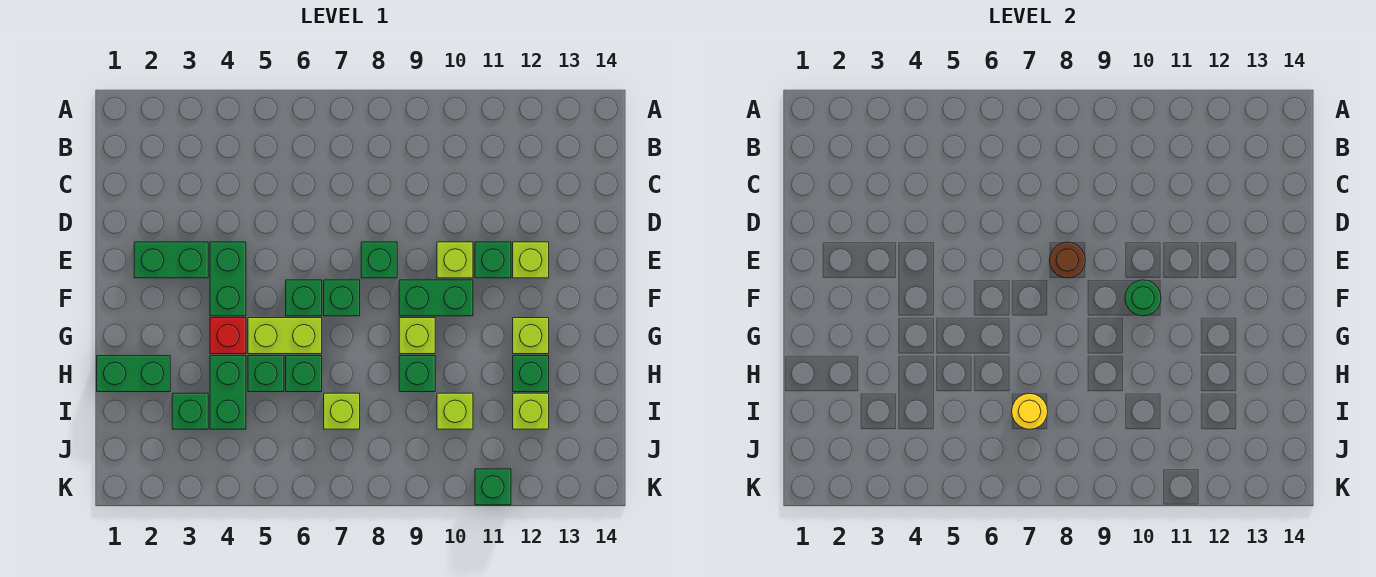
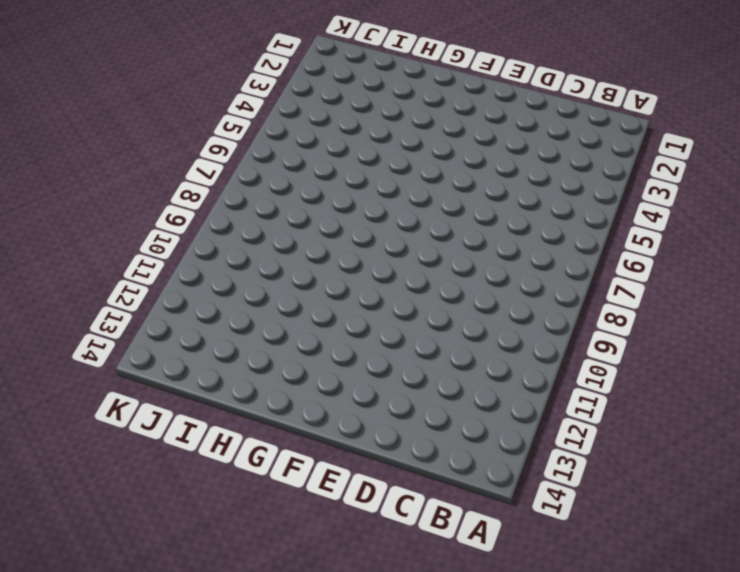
none -> green 1x2 brick [134,242,208,278]
none -> green 1x2 brick [210,242,246,316]
none -> green 1x1 brick [361,242,397,278]

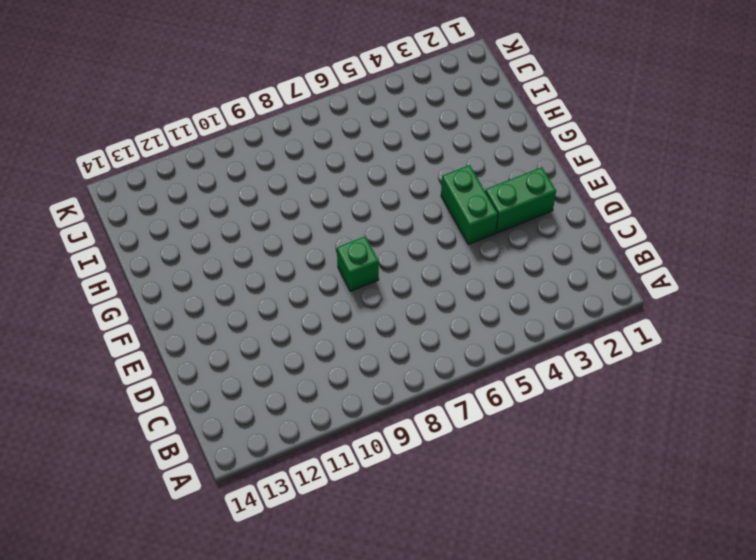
none -> lime 1x1 brick [437,242,473,278]
none -> green 1x1 brick [475,242,511,278]
none -> lime 1x1 brick [513,242,549,278]

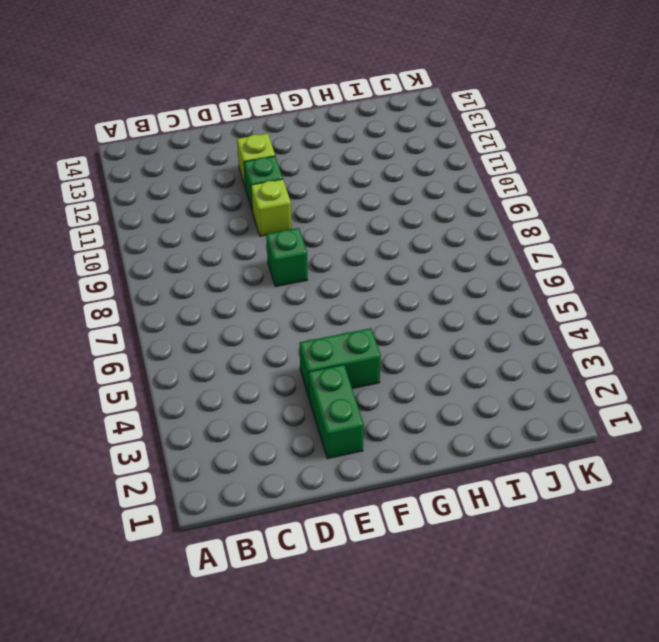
none -> green 1x1 brick [286,280,322,316]
none -> green 1x1 brick [324,280,360,316]
none -> green 1x2 brick [399,280,473,316]

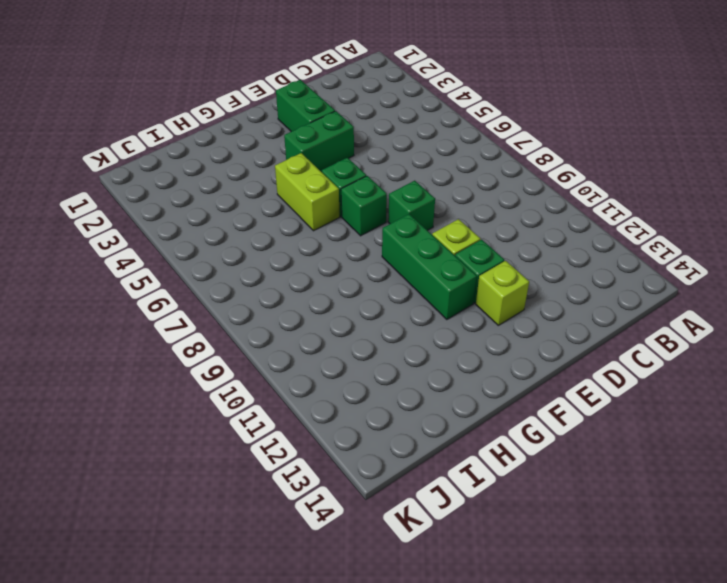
green 1x3 brick [382,214,477,320] -> green 1x2 brick [399,280,473,316]
none -> red 1x1 brick [210,318,246,354]
none -> lime 1x1 brick [399,318,435,354]
none -> lime 1x1 brick [513,318,549,354]

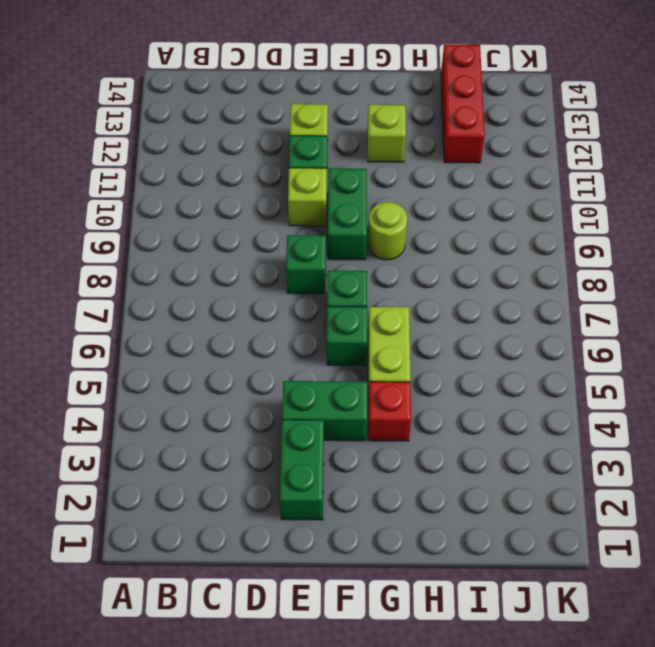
lime 1x1 round brick [368,202,407,260] -> lime 1x1 brick [399,318,435,354]
red 1x3 brick [441,44,485,163] -> lime 1x1 brick [513,393,549,429]
none -> green 1x2 brick [97,356,170,392]
none -> green 1x2 brick [210,356,246,429]
none -> green 1x1 brick [248,356,284,392]

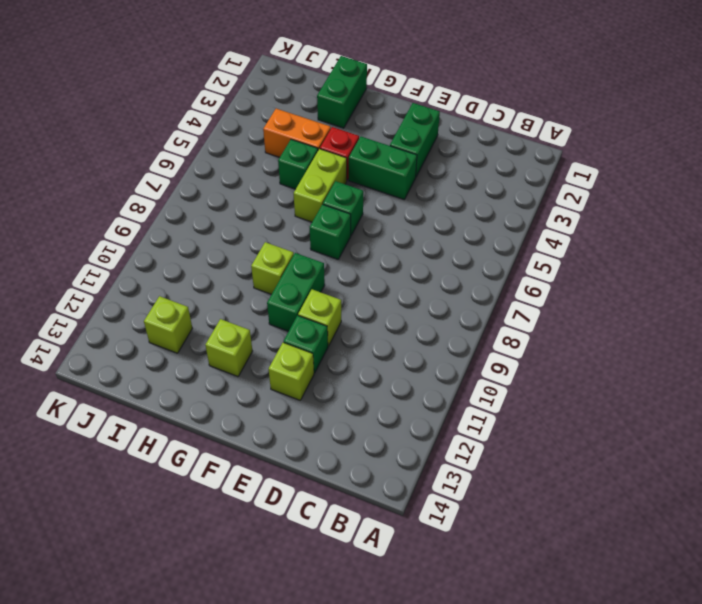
orange 1x2 brick [263,109,331,157] -> green 1x2 brick [210,356,246,429]
none -> green 1x1 brick [361,242,397,278]
none -> green 1x1 brick [286,356,322,392]
none -> green 1x1 brick [399,356,435,392]

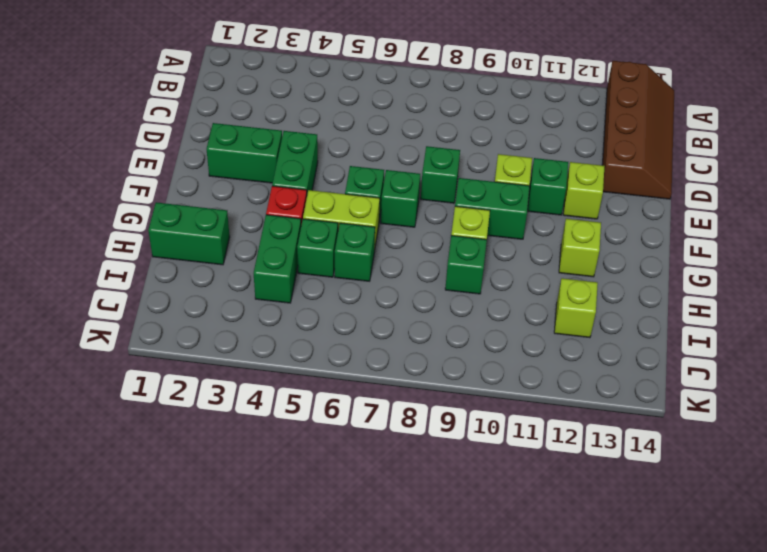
brown 2x4 slope [602,61,674,199] -> none
none -> green 1x1 brick [513,356,549,392]
none -> green 1x1 brick [172,393,208,429]
none -> lime 1x1 brick [324,393,360,429]

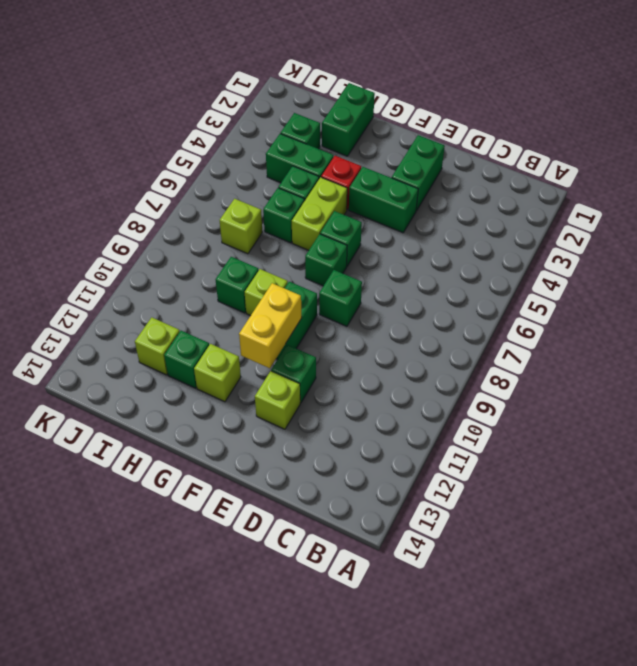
yellow 1x2 brick [239,283,302,368] -> green 1x1 round brick [1125,280,1161,316]
none -> lime 1x1 brick [437,242,473,278]
none -> lime 1x1 brick [437,393,473,429]
none -> green 1x1 brick [475,469,511,505]

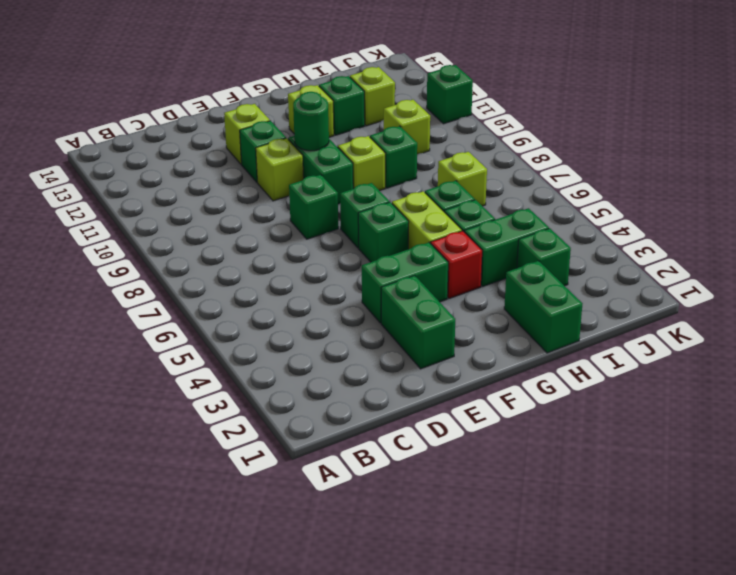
none -> brown 1x1 round brick [1049,242,1085,278]
none -> yellow 1x1 round brick [1012,393,1048,429]

